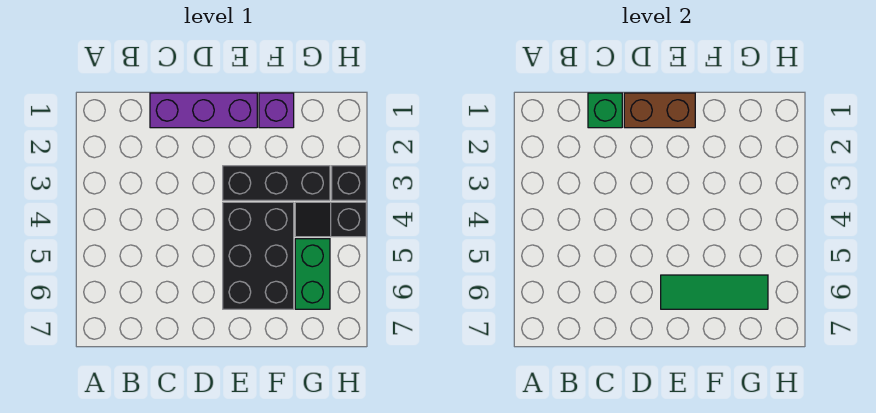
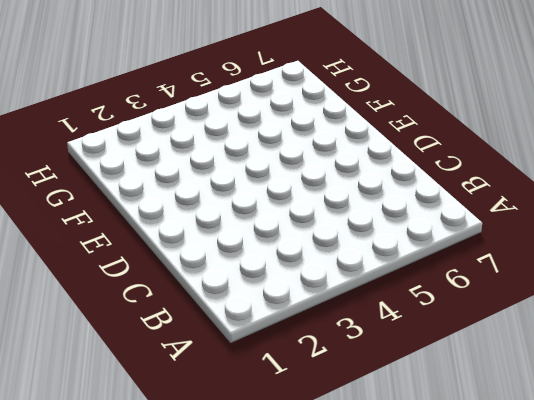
none -> purple 1x3 brick [150,93,257,128]
none -> black 1x3 brick [223,166,330,200]

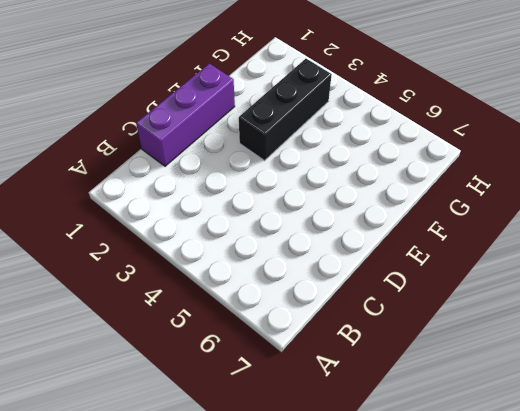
none -> black 2x3 brick [223,202,294,309]
none -> purple 1x1 brick [259,93,294,128]

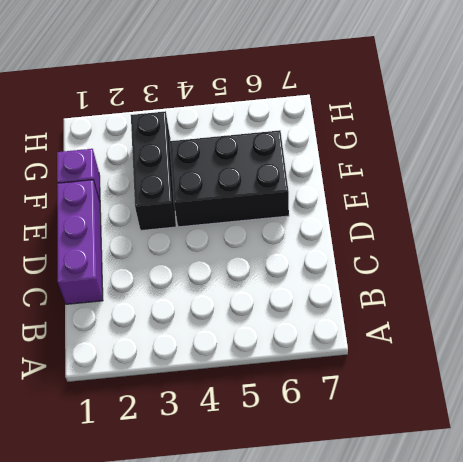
none -> black 1x2 slope [295,202,366,237]
none -> green 1x2 brick [295,239,330,309]

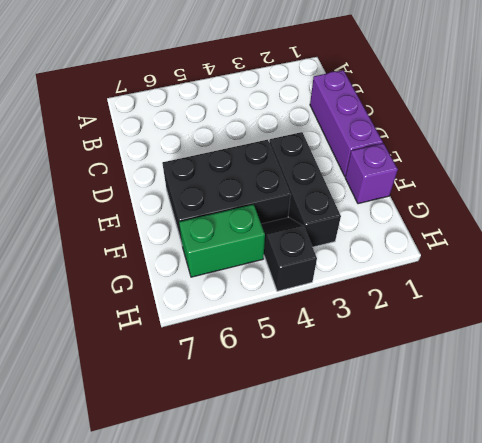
none -> black 1x1 brick [332,166,366,200]
none -> green 1x1 brick [588,93,622,128]

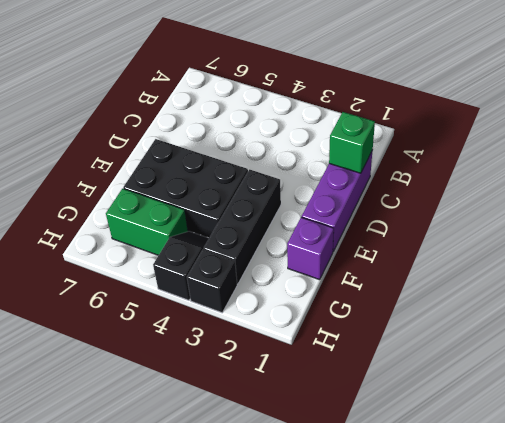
none -> brown 1x2 brick [624,93,695,128]
none -> green 1x3 tile [661,275,768,309]

